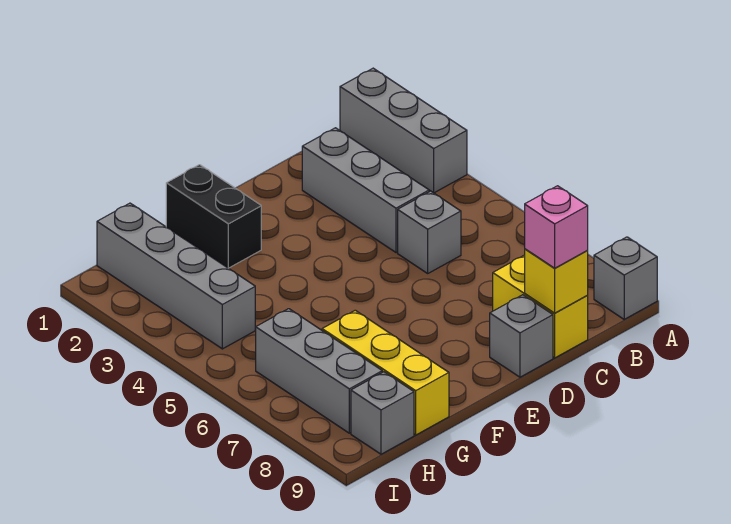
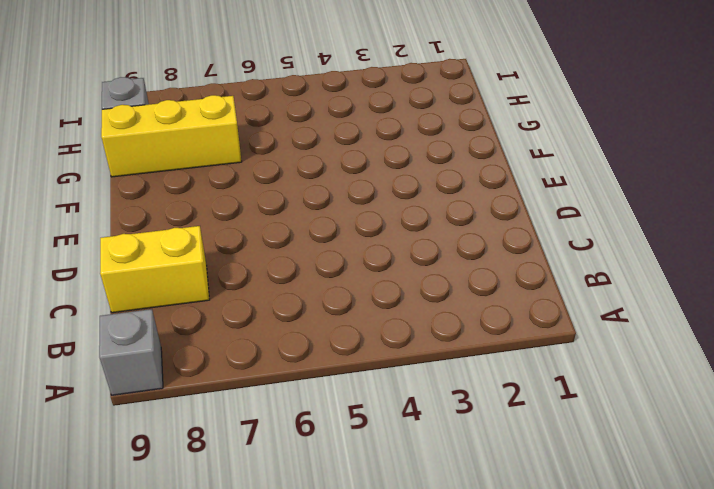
none -> grey 1x3 brick [340,68,467,193]
none -> grey 1x3 brick [302,128,429,253]
none -> grey 1x1 brick [398,191,461,273]

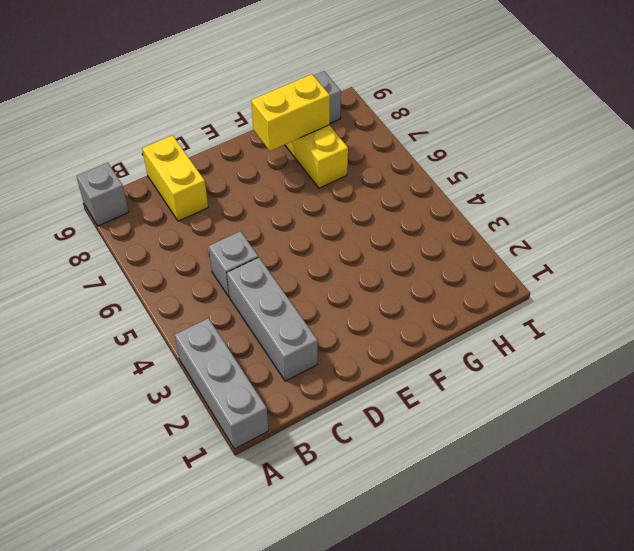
yellow 1x2 brick [251,74,330,151] -> none
none -> grey 1x1 brick [490,295,553,377]
none -> black 1x2 brick [166,165,261,268]
none -> grey 1x4 brick [97,203,255,349]

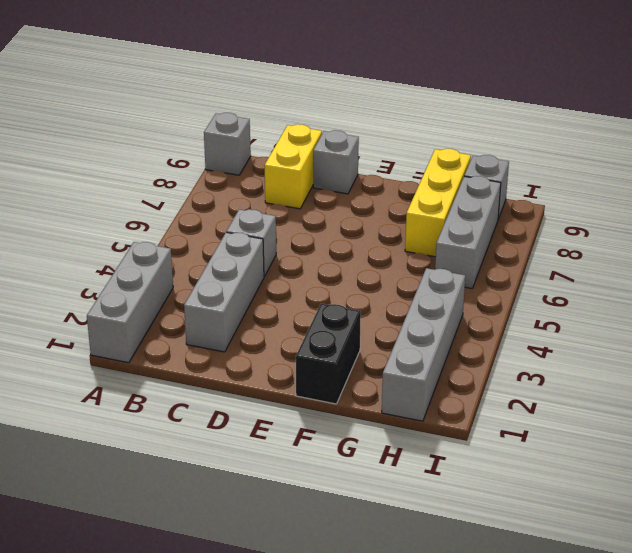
none -> yellow 1x1 brick [525,249,588,313]
none -> pink 1x1 brick [525,186,588,268]

